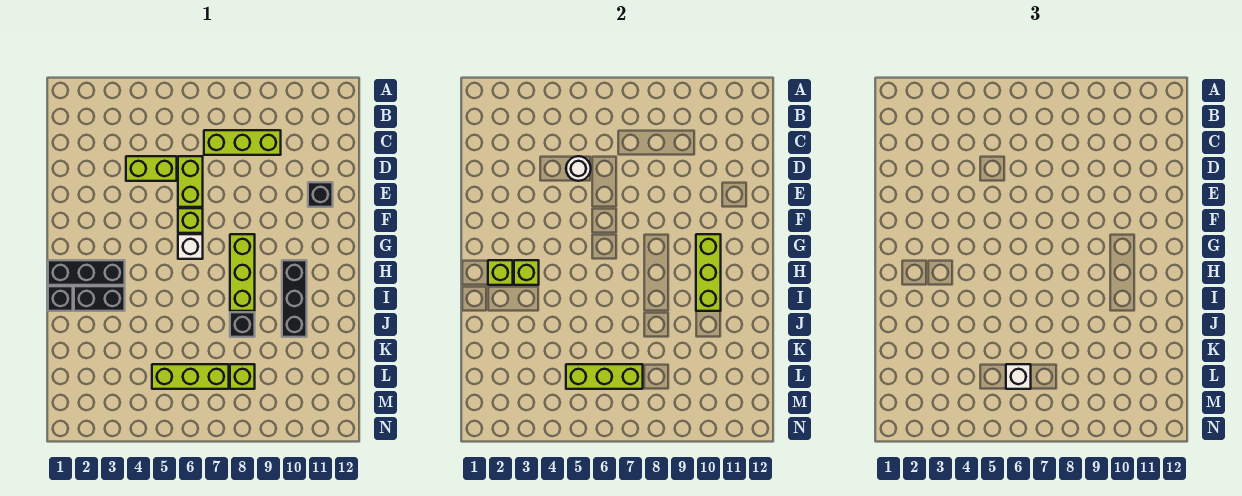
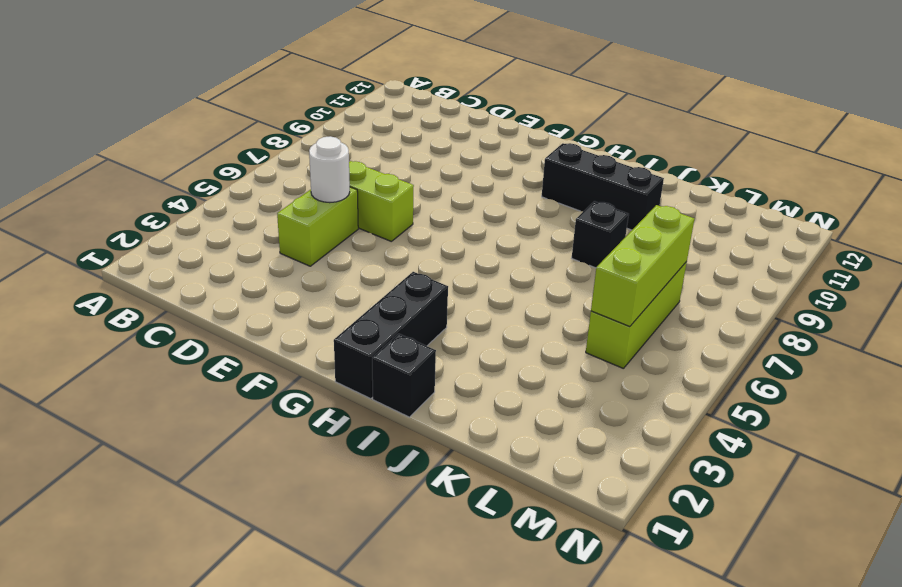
none -> lime 1x3 brick [204,130,281,155]
none -> black 1x1 brick [308,182,333,207]
none -> lime 1x1 brick [178,208,203,233]

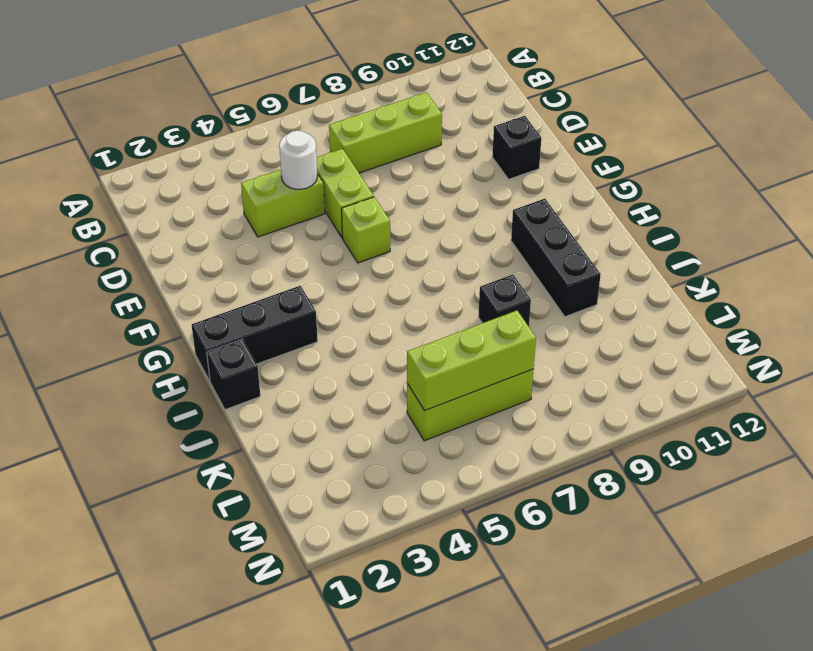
none -> white 1x1 brick [178,234,203,259]
none -> lime 1x3 brick [230,234,255,311]
none -> black 1x2 brick [74,286,125,311]

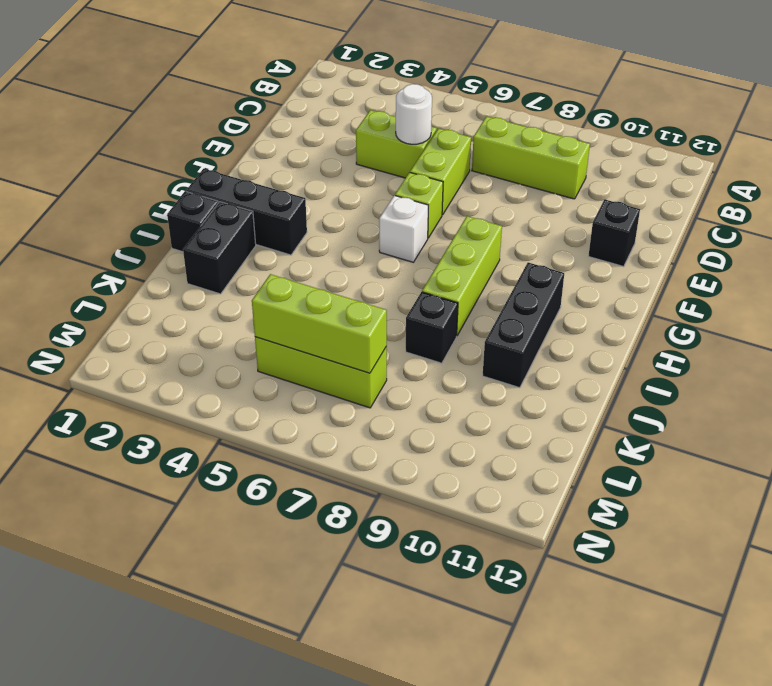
black 1x2 brick [183,202,256,294] -> black 1x2 brick turned to [74,286,125,311]
none -> lime 1x1 brick [230,364,255,389]
none -> lime 1x3 brick [696,234,721,311]
none -> lime 1x1 brick [488,260,513,285]

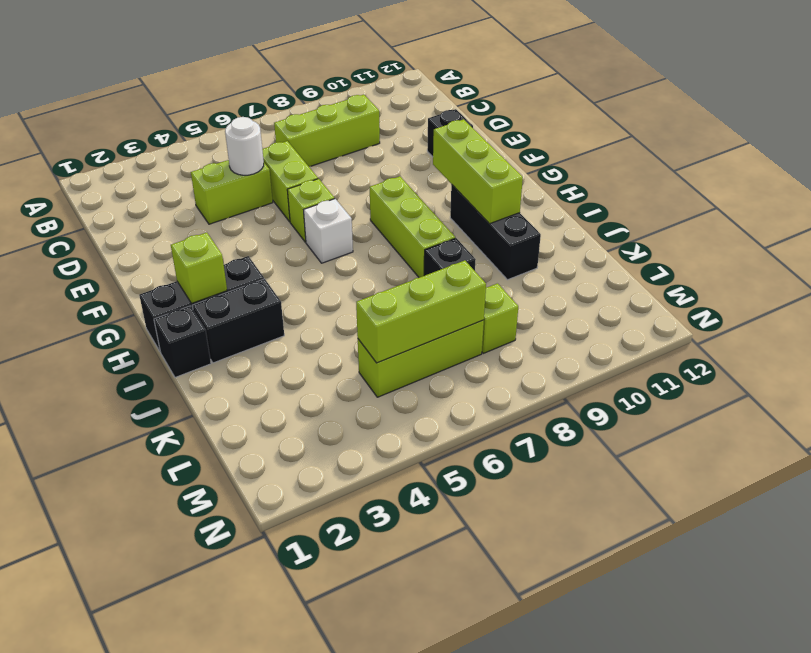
none -> lime 1x1 brick [514,260,539,285]
none -> white 1x1 brick [1006,364,1031,389]

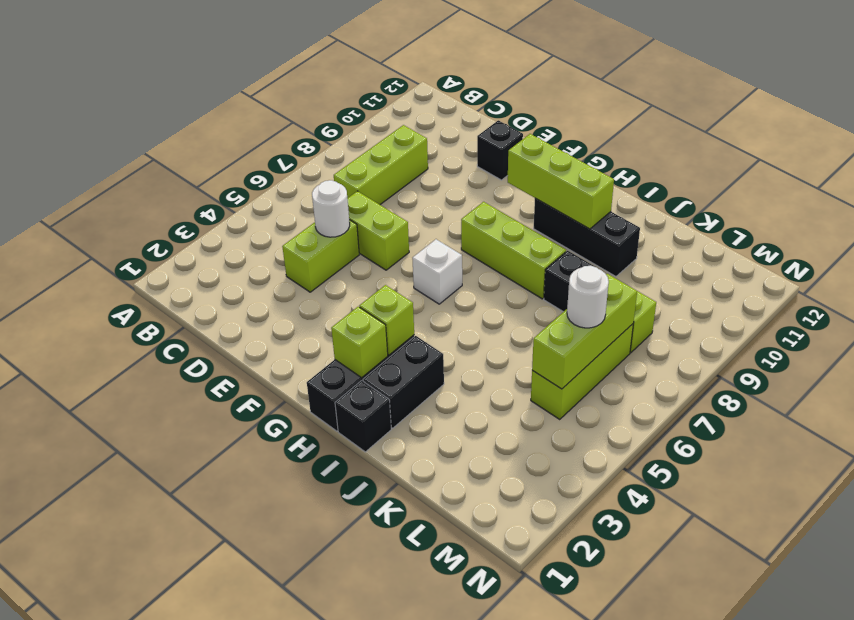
white 1x1 round brick [567,266,609,328] -> white 1x1 brick [1006,364,1031,389]
none -> lime 1x1 brick [178,208,203,233]

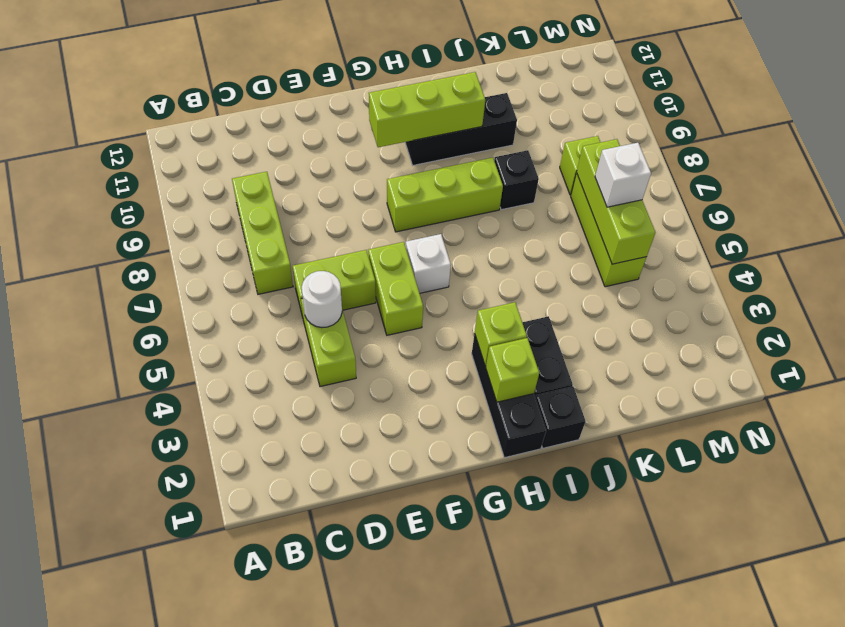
lime 1x2 brick [368,242,423,335] -> lime 1x1 brick [178,208,203,233]
none -> black 1x1 brick [308,182,333,207]

